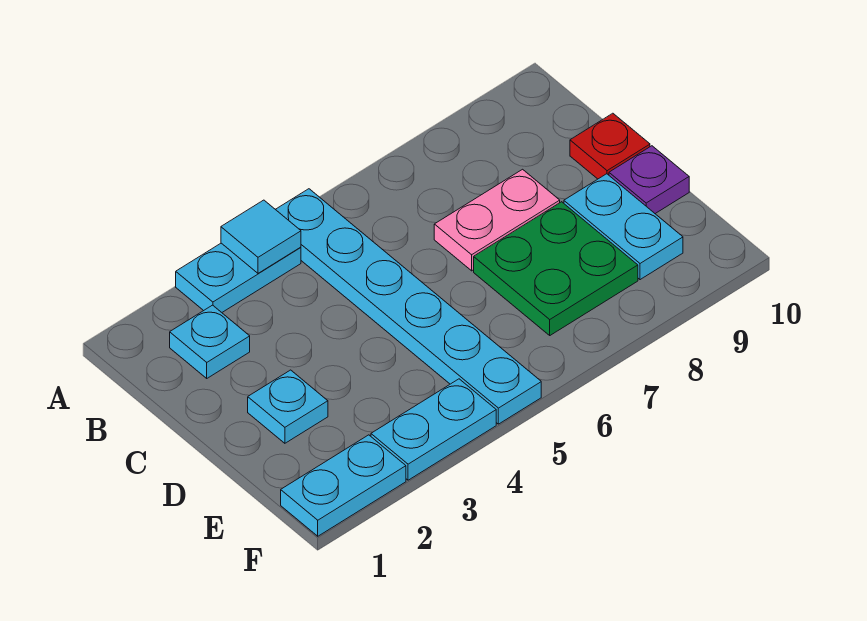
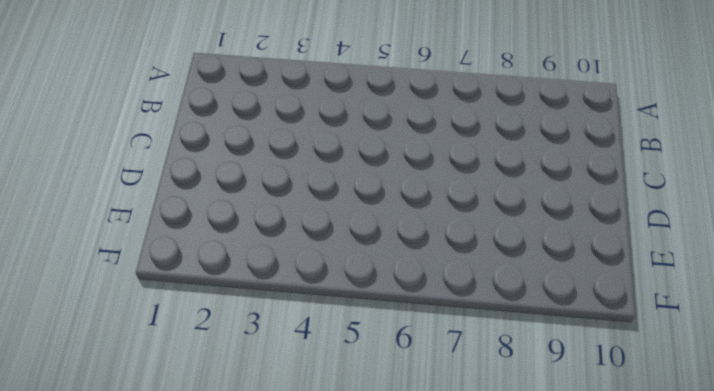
none -> cyan 1x2 plate [176,243,301,312]
none -> cyan 1x6 plate [275,189,541,424]
none -> cyan 1x1 plate [170,305,250,378]

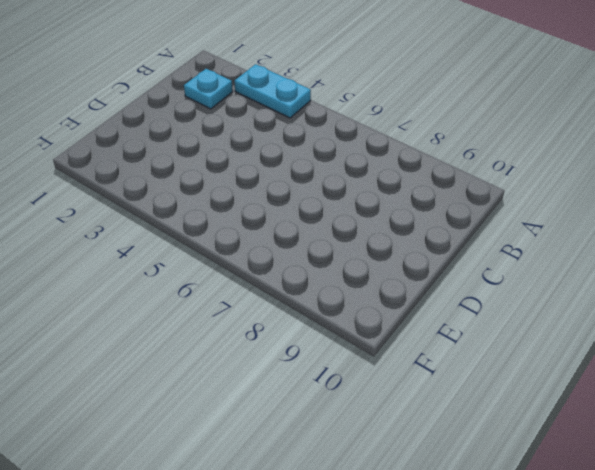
none -> cyan 1x6 plate [275,189,541,424]
none -> pink 1x2 plate [434,169,560,271]
none -> red 1x1 plate [570,113,650,179]

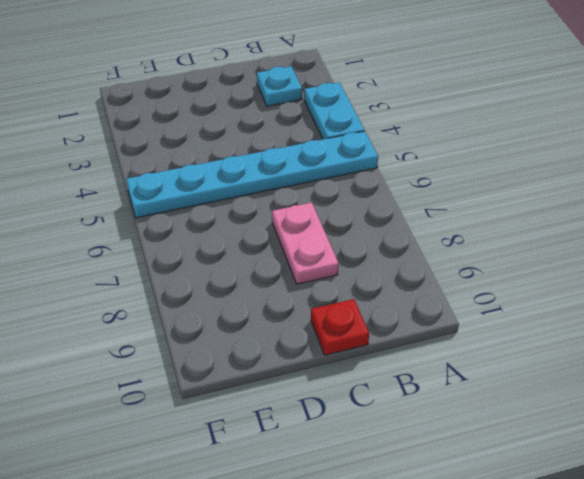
none -> cyan 1x1 plate [248,370,328,443]
none -> green 2x2 plate [474,202,638,335]
none -> cyan 1x2 plate [564,174,683,280]

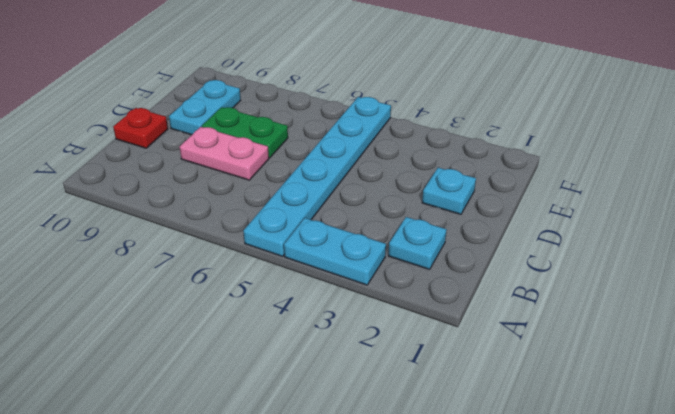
green 1x2 plate [202,107,288,158] -> green 2x2 plate [474,202,638,335]
none -> purple 1x1 plate [609,146,689,214]
none -> cyan 1x2 plate [281,435,406,536]
none -> cyan 1x2 plate [371,379,496,480]

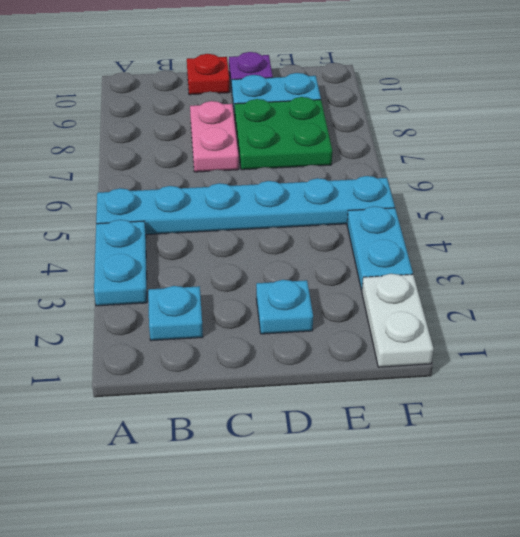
white 1x2 plate [362,274,433,367] -> cyan 1x2 plate [281,435,406,536]
none -> cyan 1x1 tile [221,200,301,273]

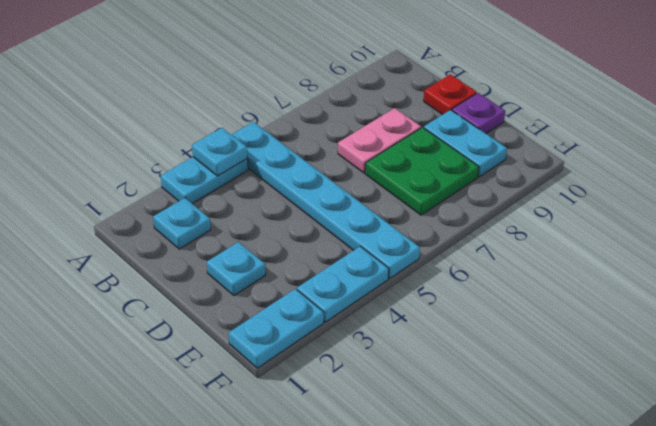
cyan 1x1 plate [192,128,247,176] -> cyan 1x1 tile [221,200,301,273]

